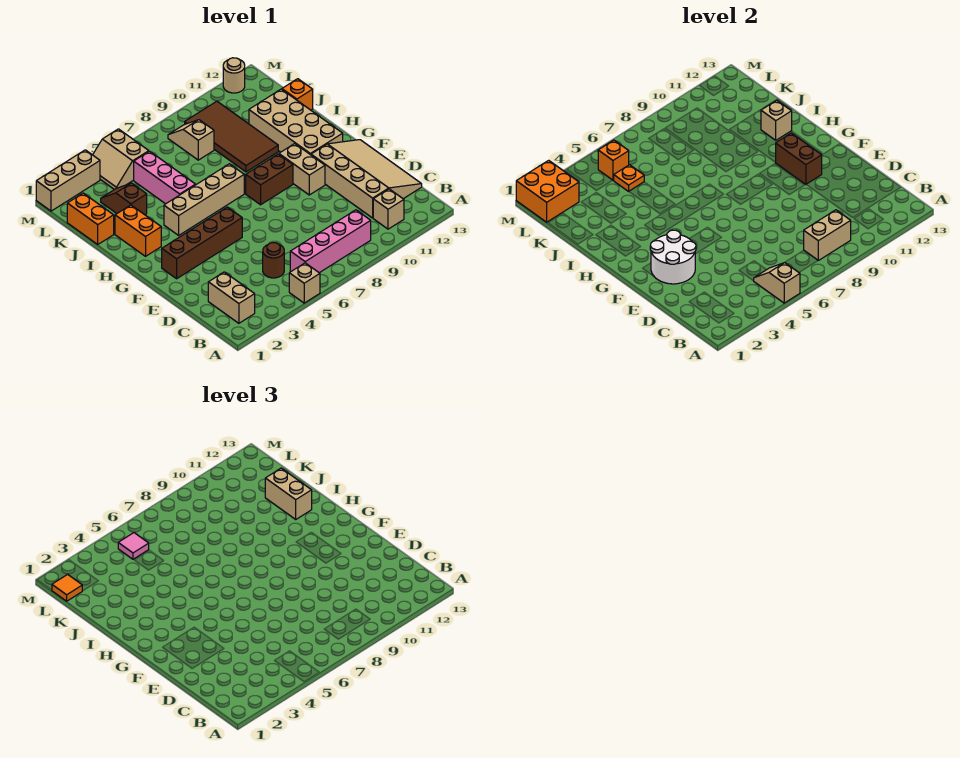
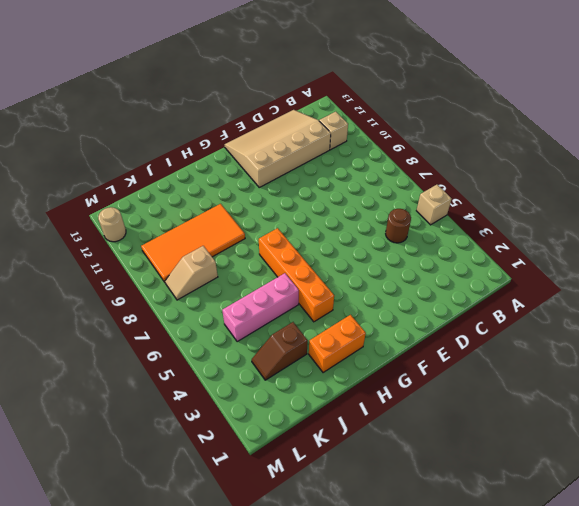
orange 1x4 brick [259,228,334,322] -> tan 1x4 brick [164,164,244,235]
orange 2x4 tile [141,204,245,282] -> brown 2x4 tile [185,101,278,172]
none -> tan 1x2 brick [208,272,255,323]
none -> pink 1x4 brick [290,210,371,273]
none -> brown 1x4 brick [162,207,242,279]
none -> tan 1x2 brick [279,144,325,195]

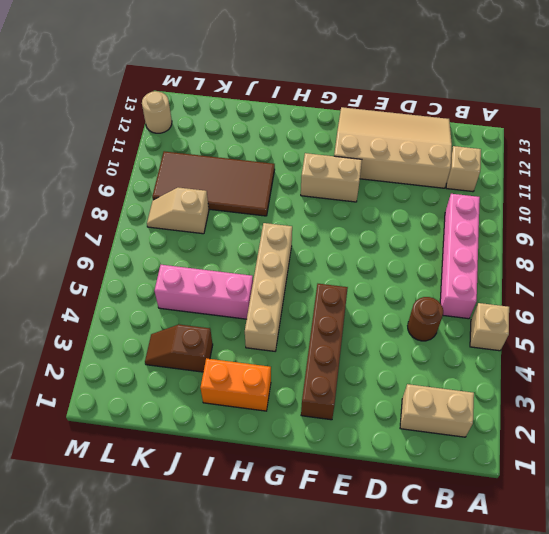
none -> brown 1x2 brick [246,154,293,205]
none -> tan 2x4 brick [249,89,343,155]
none -> orange 1x2 brick [67,193,114,244]
none -> orange 1x1 brick [282,79,313,110]

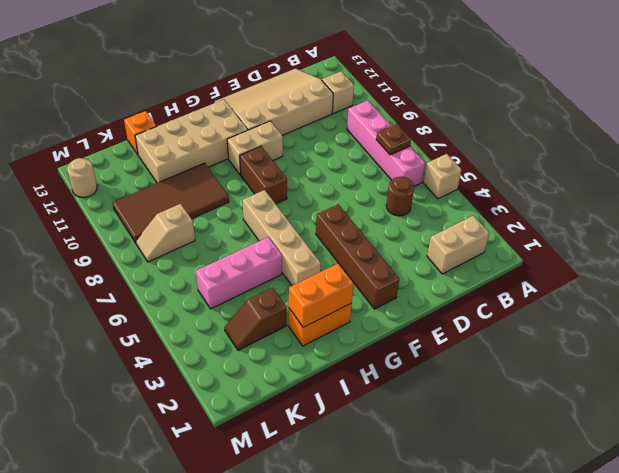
brown 1x1 plate [376,124,411,155] -> none
orange 1x2 brick [289,263,354,327] -> orange 1x2 brick moved to [67,193,114,244]
none -> tan 2x2 slope [93,129,149,190]
none -> tan 1x3 brick [36,150,100,211]
none -> tan 1x2 slope [754,263,800,303]
none -> tan 1x2 brick [804,210,851,260]

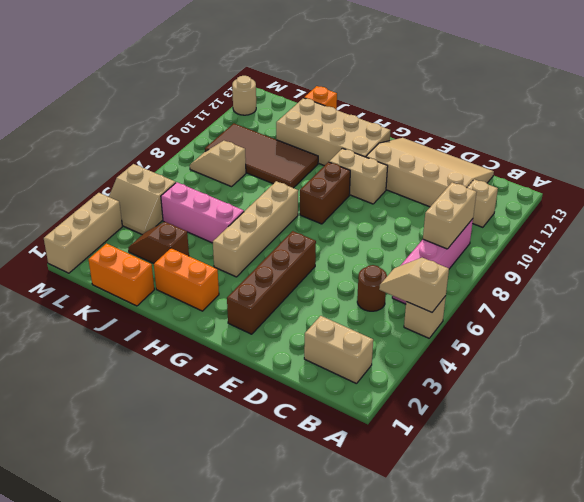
none -> white 2x2 round brick [650,230,696,284]
none -> brown 1x2 brick [775,133,822,184]
none -> tan 1x1 brick [761,100,792,140]
none -> orange 1x1 plate [614,165,644,191]

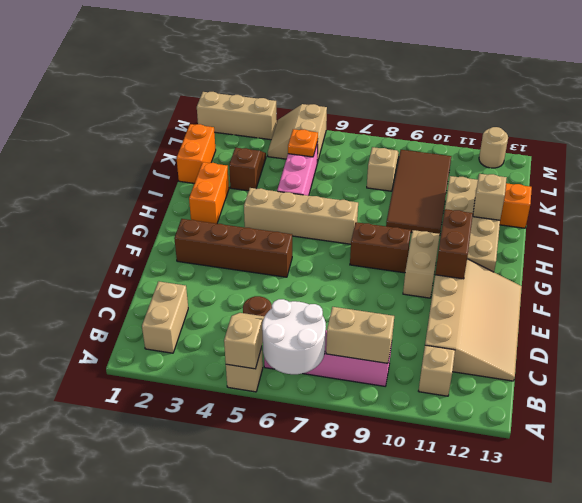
white 2x2 round brick [262,299,326,374] -> white 2x2 round brick moved to [650,230,696,284]
none -> orange 2x2 brick [516,160,579,222]
none -> orange 1x1 brick [598,140,629,180]
none -> tan 1x2 brick [265,468,312,519]
none -> orange 1x1 tile [52,574,82,601]

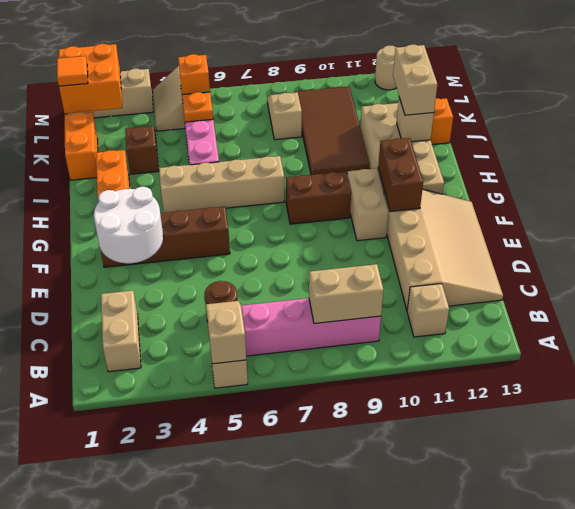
none -> pink 1x1 tile [118,533,149,559]

